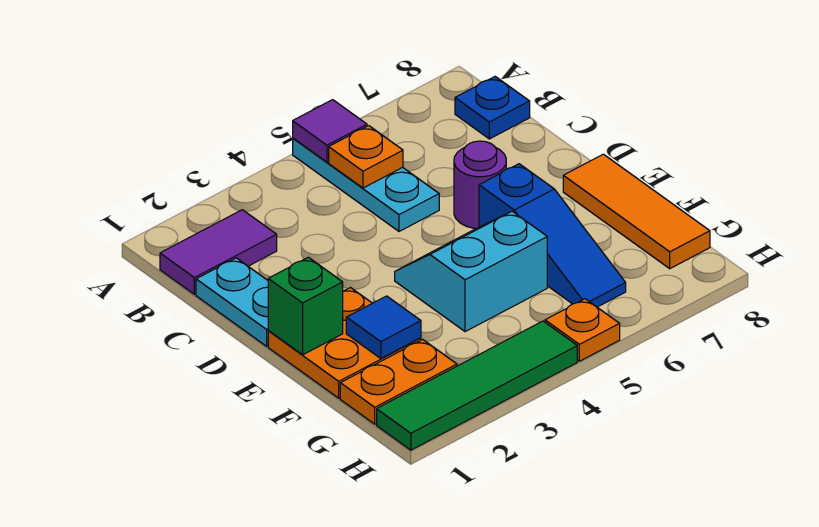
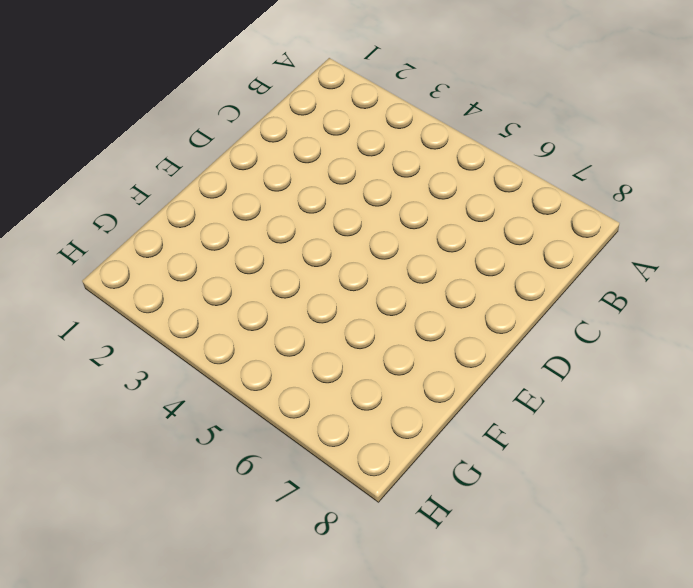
none -> cyan 1x3 plate [293,138,439,231]
none -> purple 1x2 tile [160,210,277,294]
none -> blue 1x1 plate [455,77,530,139]

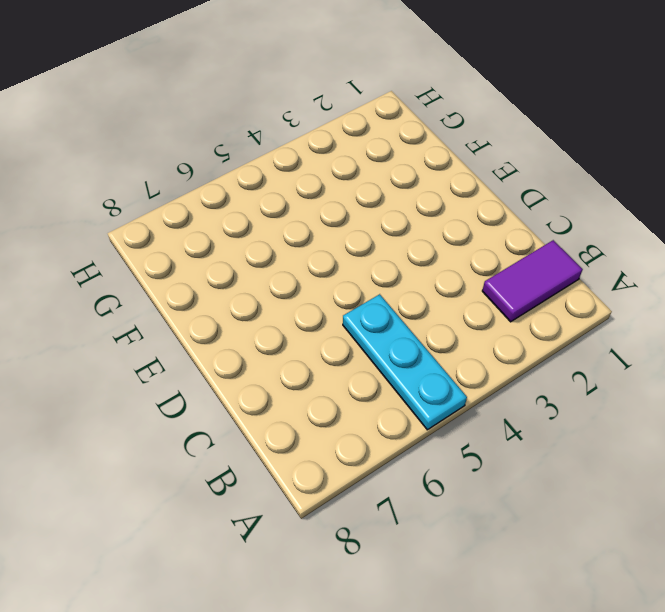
none -> blue 1x1 plate [455,77,530,139]
none -> cyan 1x2 plate [196,258,269,346]
none -> purple 1x1 round brick [454,141,506,228]

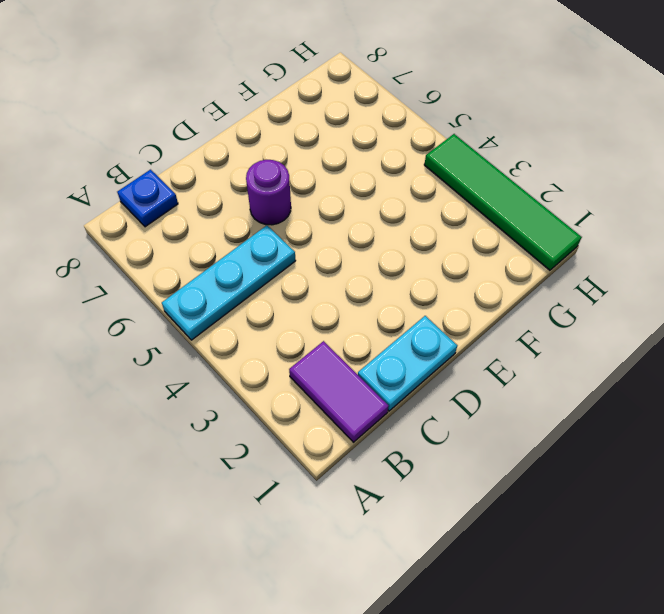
none -> orange 2x2 plate [268,288,421,398]
none -> cyan 2x2 slope [395,211,547,332]
none -> blue 1x3 slope [479,164,626,307]

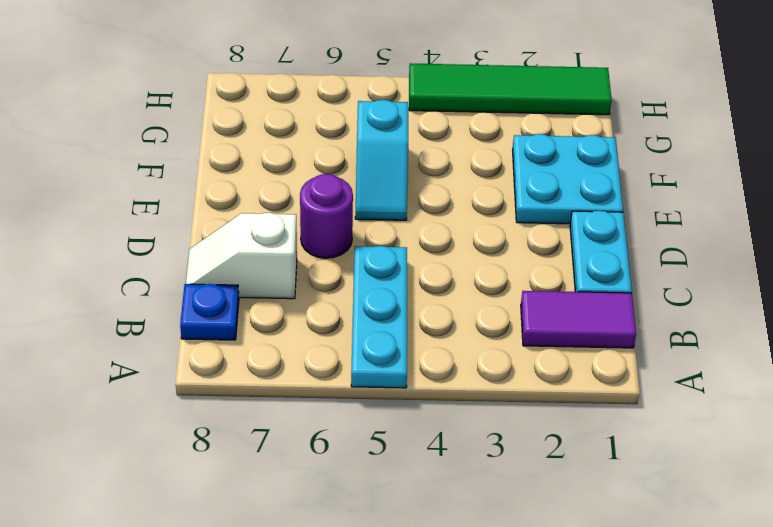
white 1x2 slope [186,213,297,299] -> none
cyan 2x2 plate [513,134,623,224] -> orange 2x2 plate [268,288,421,398]
cyan 1x2 slope [355,100,408,220] -> cyan 2x2 slope [395,211,547,332]
none -> blue 1x3 slope [479,164,626,307]
none -> orange 1x3 tile [563,154,710,269]
none -> orange 1x2 plate [340,339,457,424]

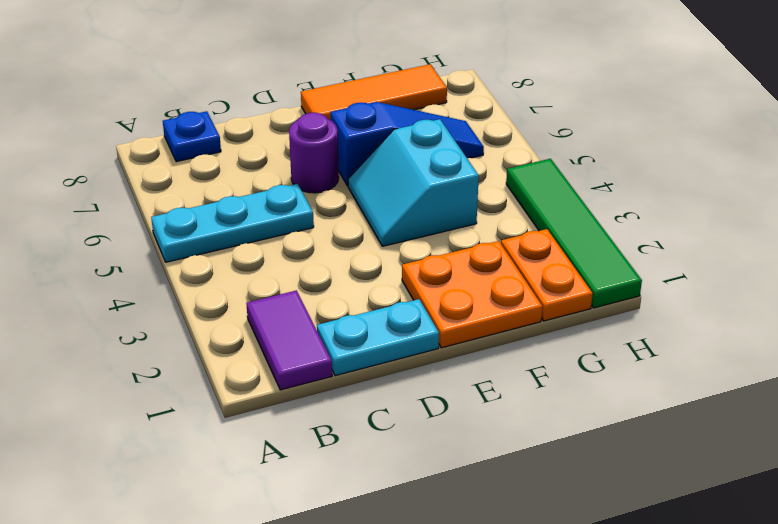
none -> orange 1x1 plate [545,299,620,361]
none -> purple 1x1 tile [293,100,367,162]
none -> orange 1x1 plate [329,126,403,188]

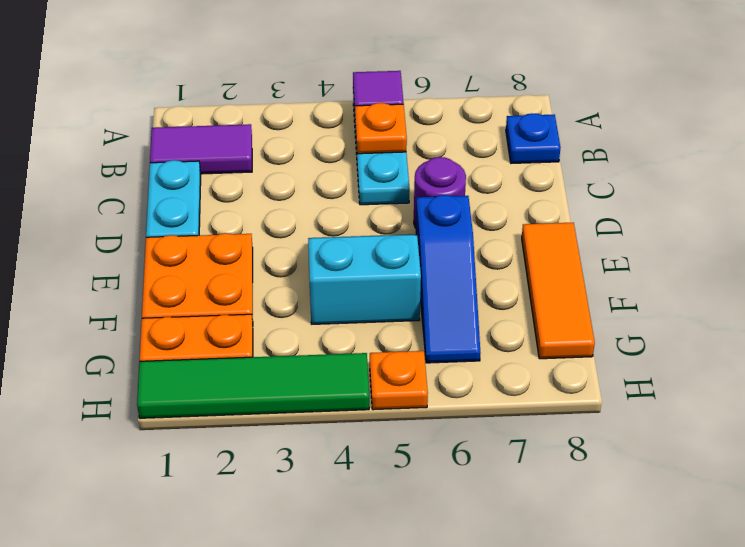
none -> green 1x1 brick [268,257,343,355]
none -> blue 1x1 tile [346,296,421,358]

